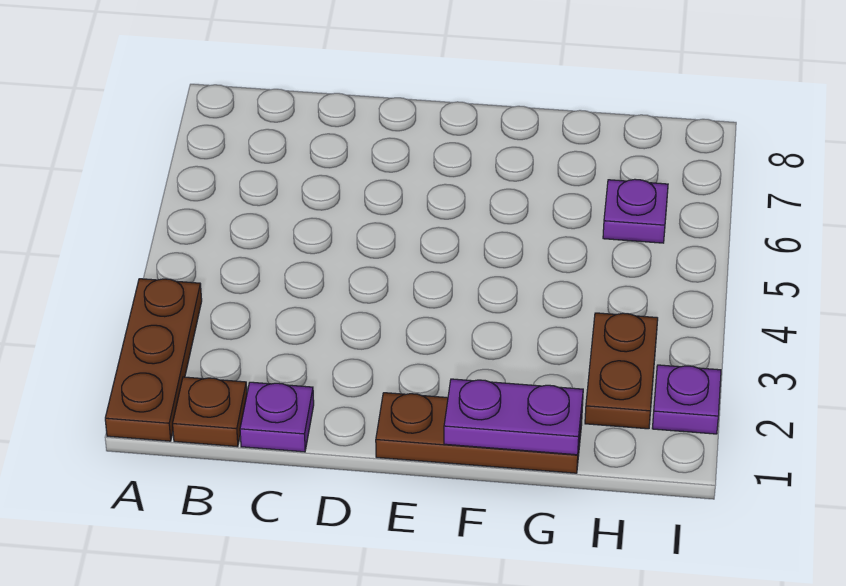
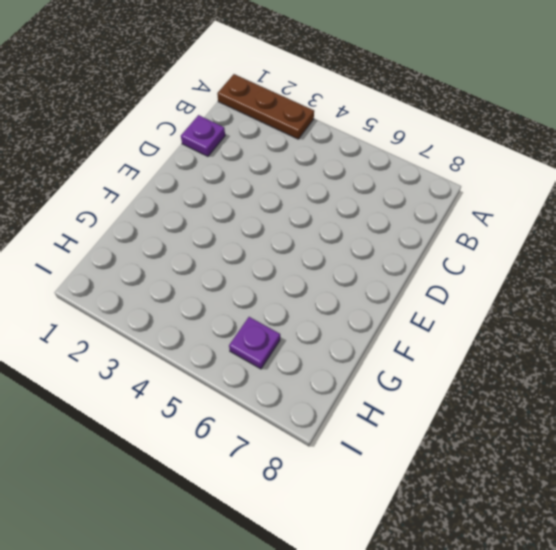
none -> brown 1x1 plate [173,377,247,447]
none -> brown 1x3 plate [376,393,582,473]

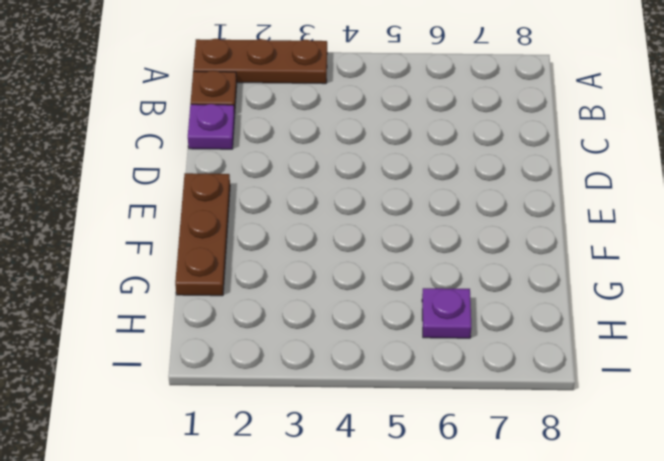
none -> brown 1x2 plate [585,313,658,429]
none -> purple 1x1 plate [652,365,721,434]

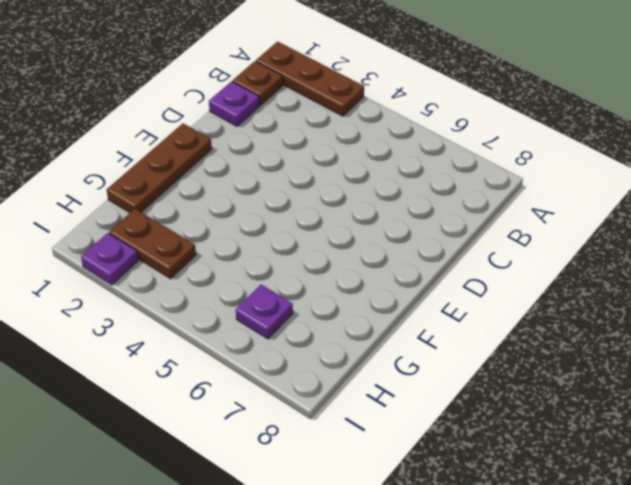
none -> purple 1x2 plate [444,379,583,455]

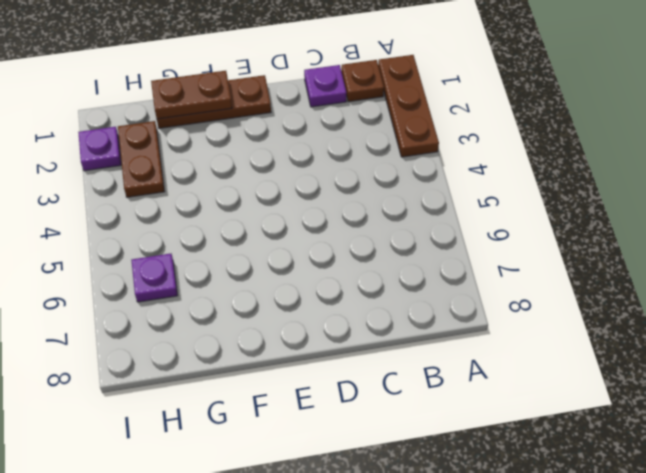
brown 1x2 plate [151,71,232,119] -> purple 1x2 plate [444,379,583,455]

